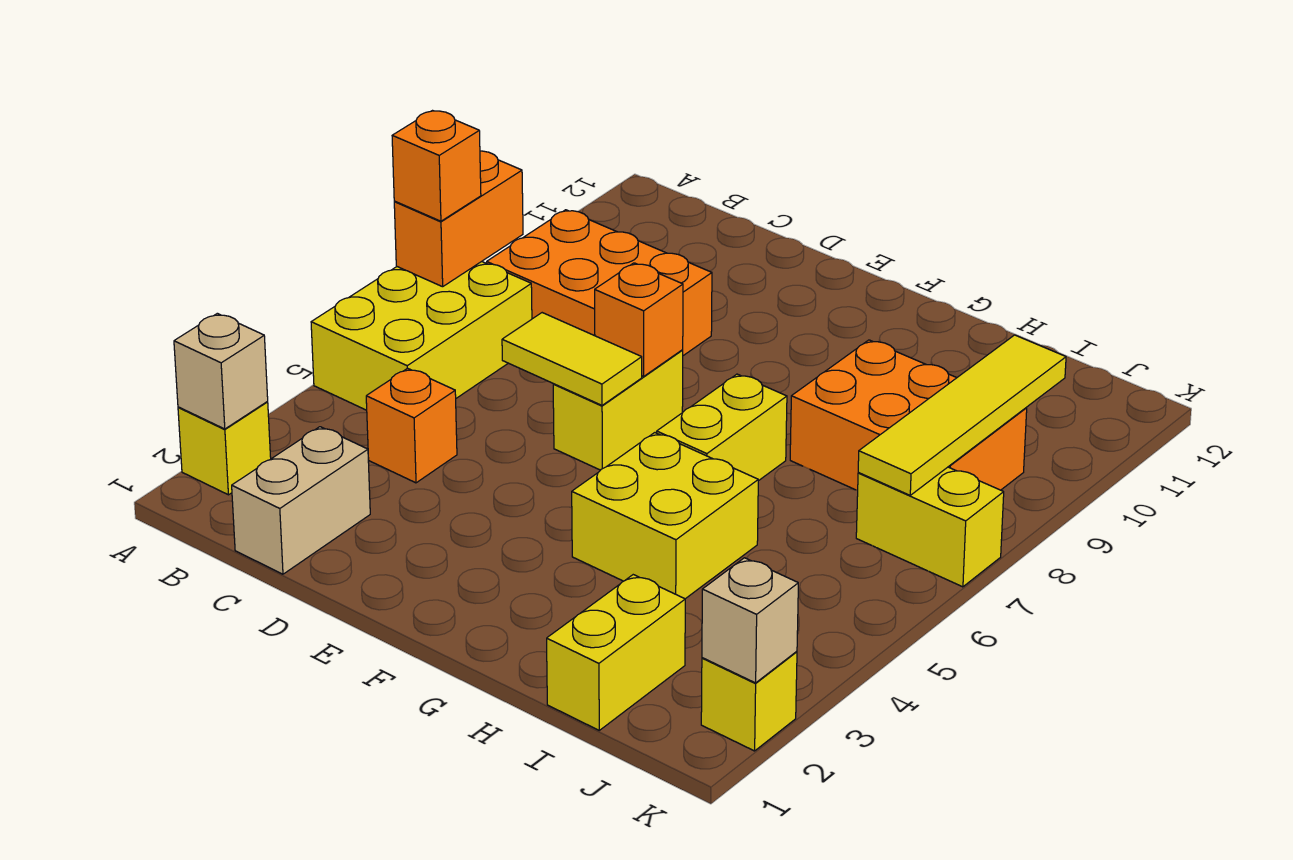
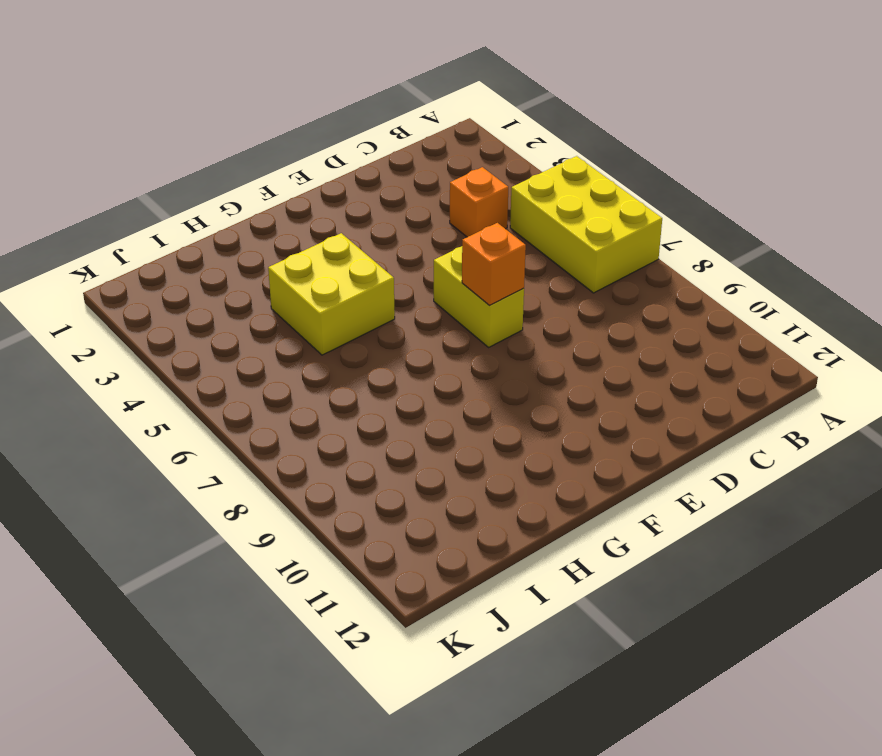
none -> yellow 1x1 brick [178,402,271,495]
none -> orange 2x3 brick [487,210,712,356]
none -> tan 1x2 brick [232,427,370,574]

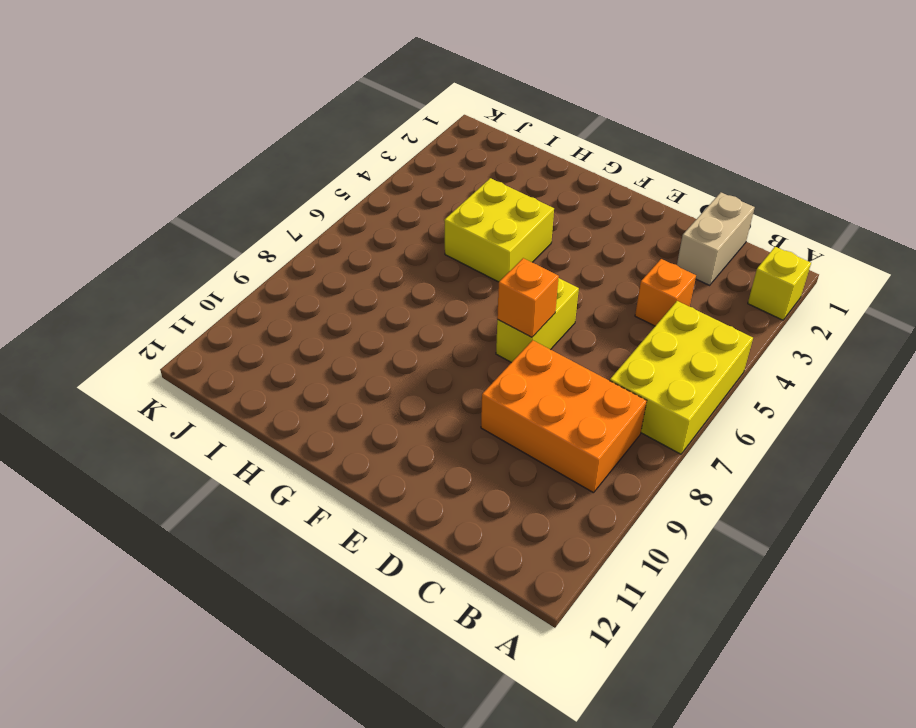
none -> yellow 1x2 brick [657,374,787,481]
none -> orange 2x3 brick [790,340,1027,491]
none -> yellow 1x2 brick [547,575,685,730]

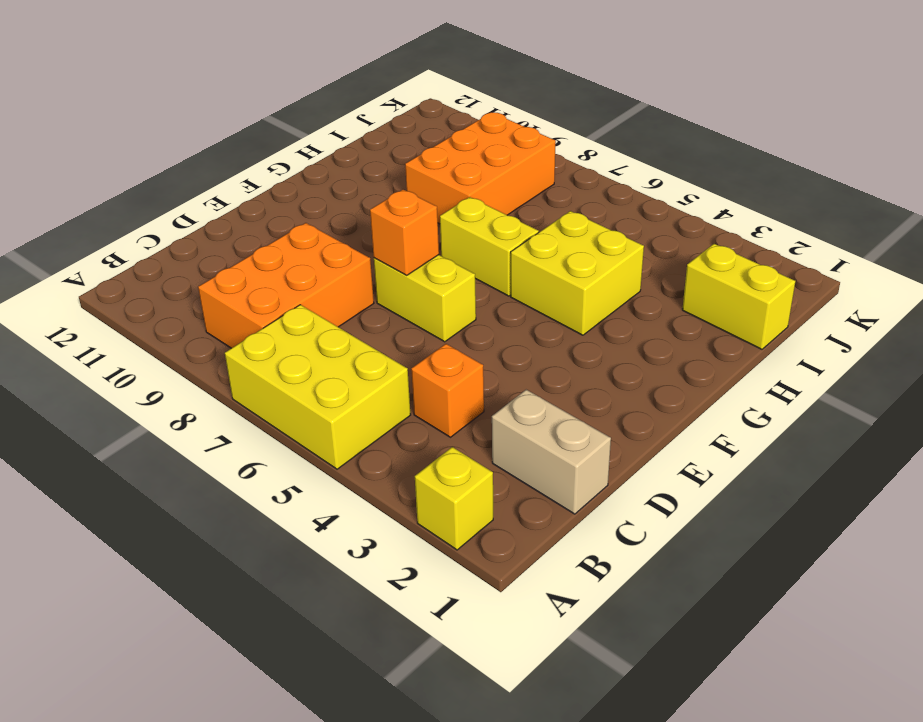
none -> yellow 1x2 brick [856,467,1004,587]
none -> yellow 1x1 brick [701,651,797,751]
none -> tan 1x1 brick [174,313,268,429]

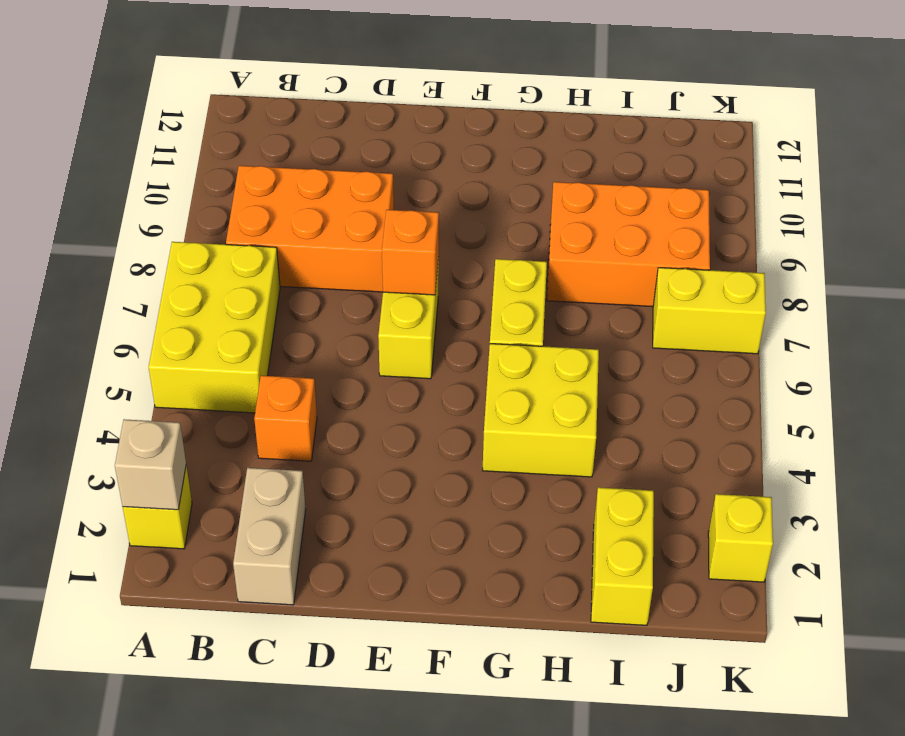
none -> orange 1x2 brick [394,151,523,287]
none -> yellow 1x2 tile [502,313,642,405]
none -> yellow 1x4 tile [858,335,1066,495]

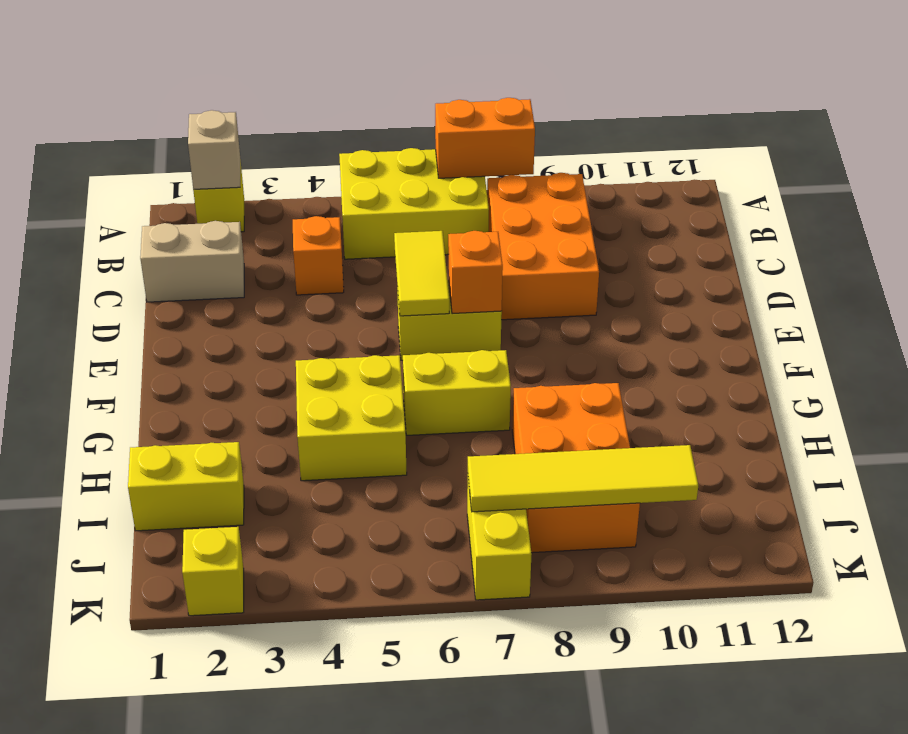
none -> tan 1x1 brick [702,558,798,683]
none -> orange 1x1 brick [392,111,481,221]

